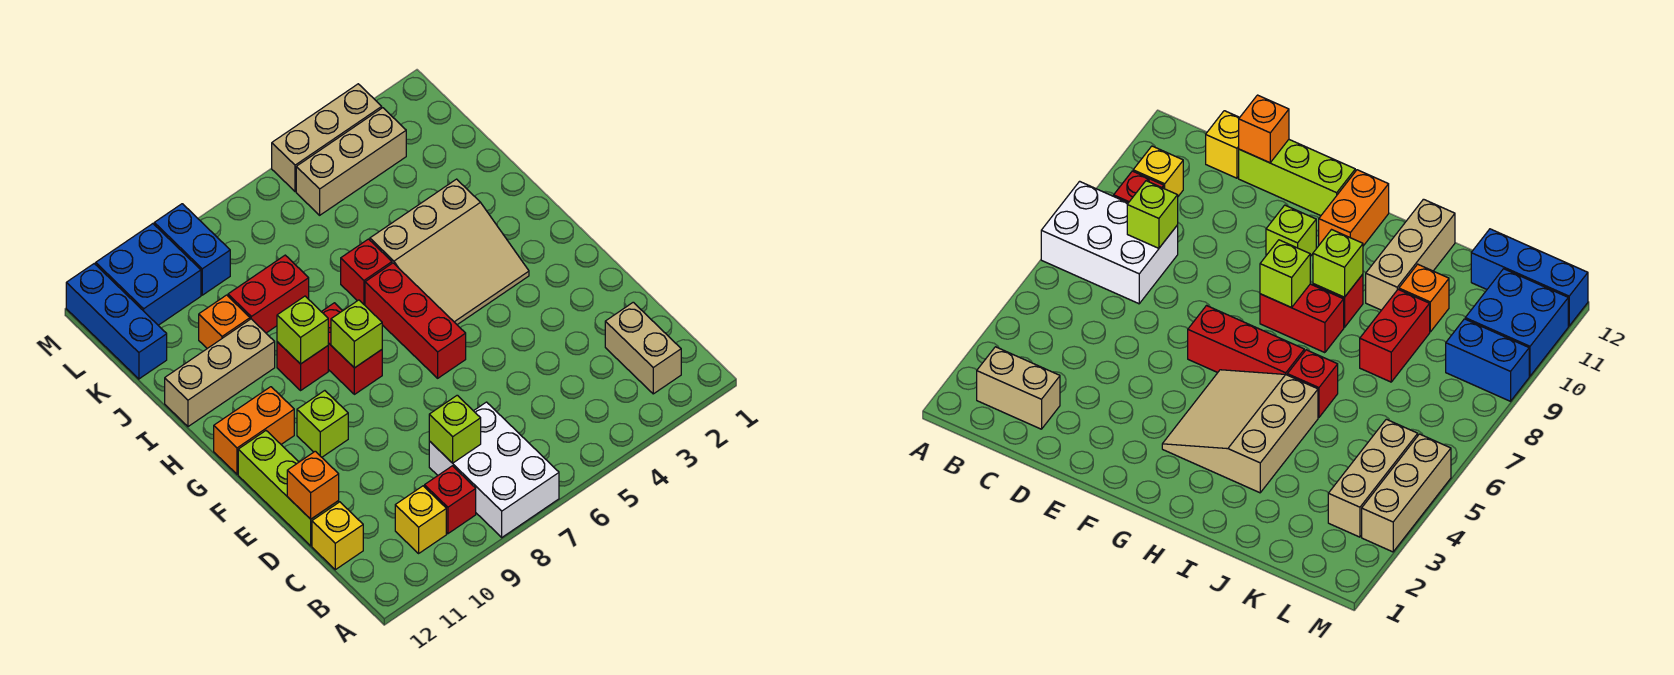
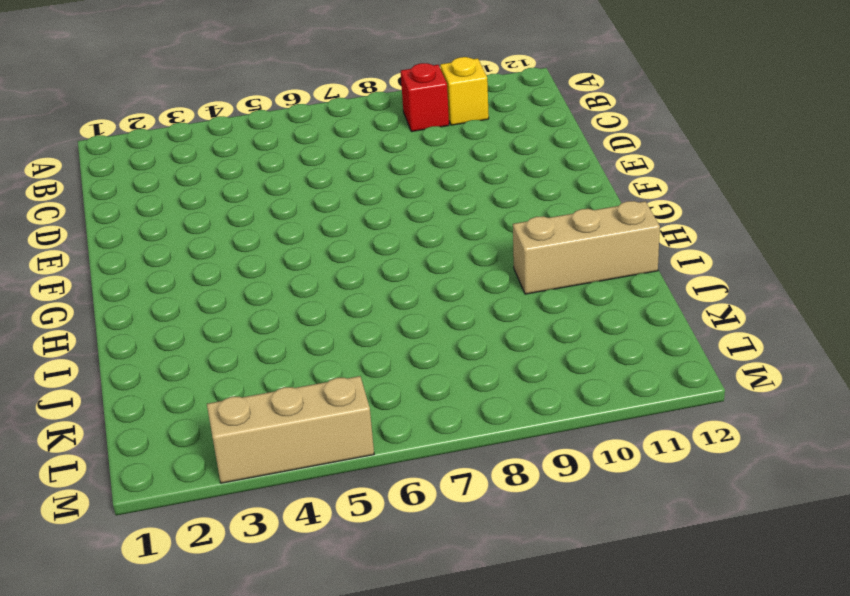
none -> white 2x3 brick [429,402,559,537]
none -> tan 1x2 brick [605,302,681,394]
none -> yellow 1x1 brick [312,502,363,570]

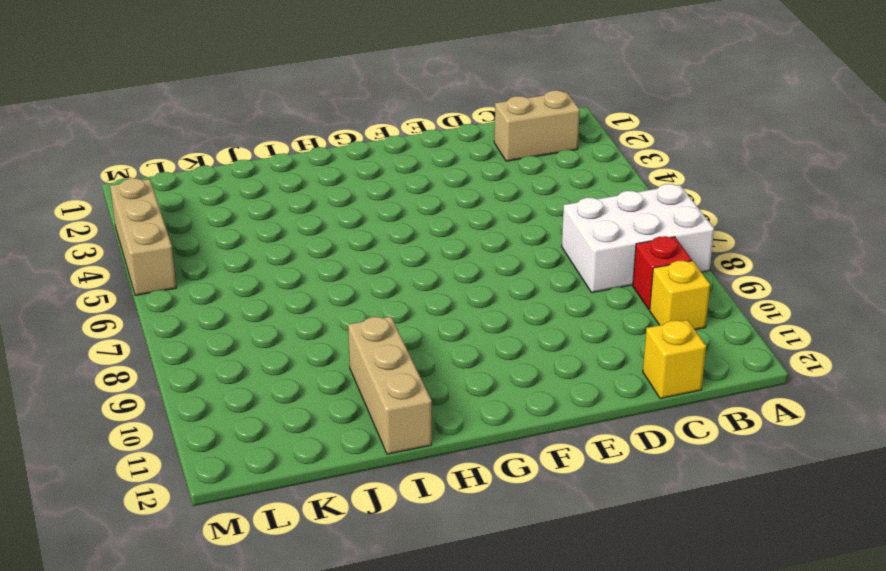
none -> lime 1x3 brick [238,431,339,546]
none -> red 1x3 brick [365,263,466,378]
none -> lime 1x1 brick [297,391,348,457]

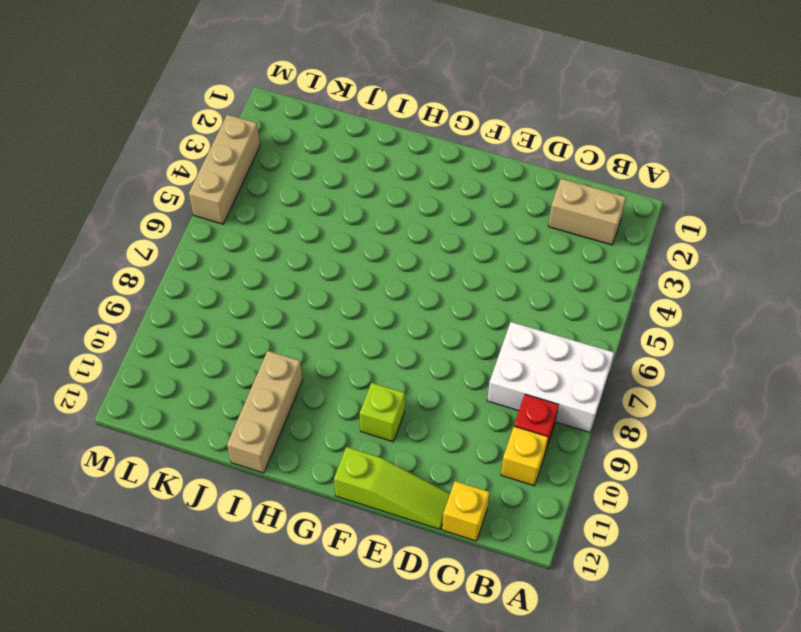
lime 1x3 slope [334,447,450,529] -> lime 1x3 brick [238,431,339,546]
none -> red 1x3 brick [365,263,466,378]
none -> tan 3x3 slope [370,179,529,325]
none -> red 1x2 brick [321,303,382,394]

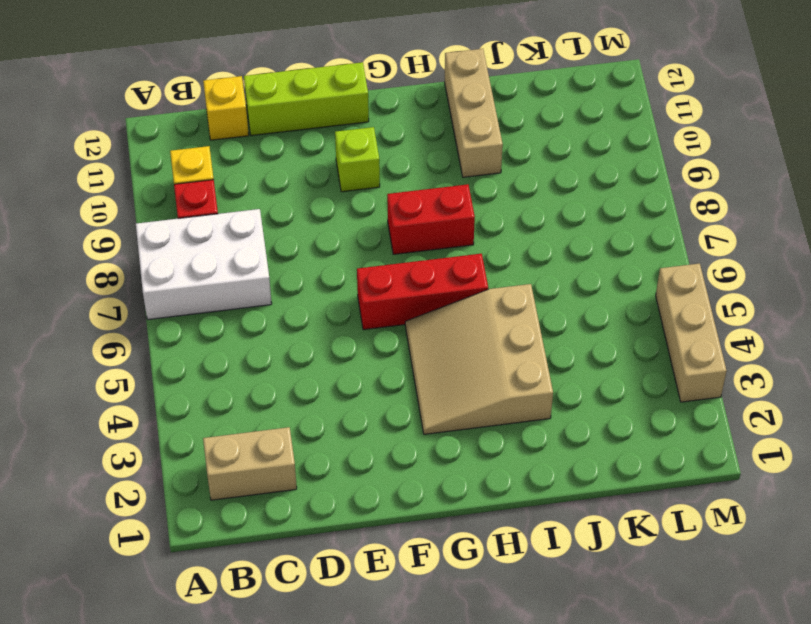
none -> orange 1x2 brick [214,387,294,474]
none -> red 1x1 brick [277,342,328,390]
none -> red 1x1 brick [341,239,392,305]

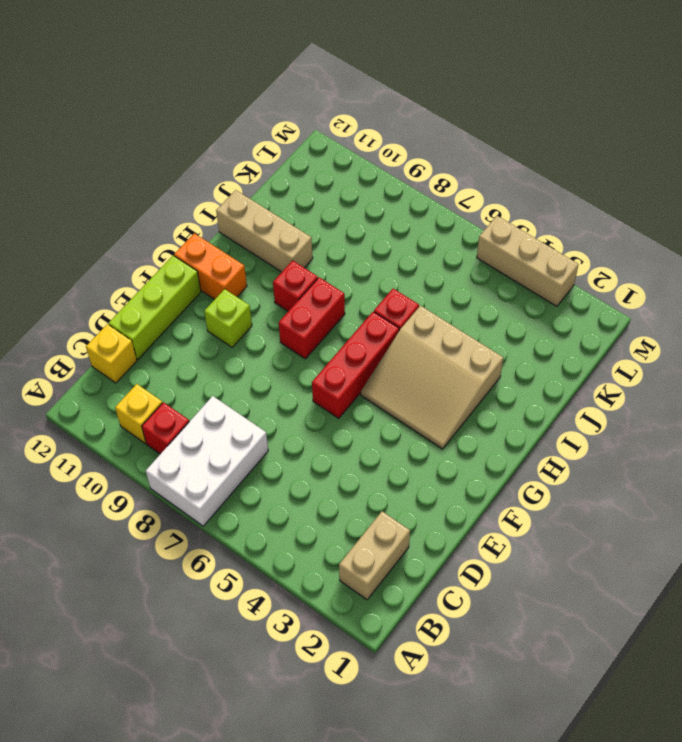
none -> red 1x2 brick [228,255,309,333]
none -> orange 1x1 brick [199,295,250,348]
none -> blue 1x3 brick [66,264,167,379]

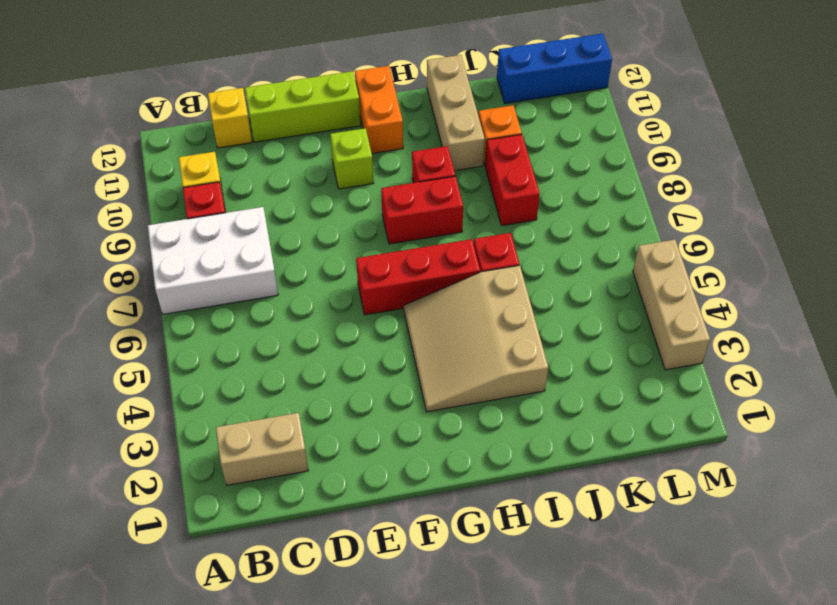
none -> tan 1x3 brick [296,108,406,215]
none -> blue 1x2 brick [154,204,230,295]
none -> blue 2x2 brick [96,224,201,325]

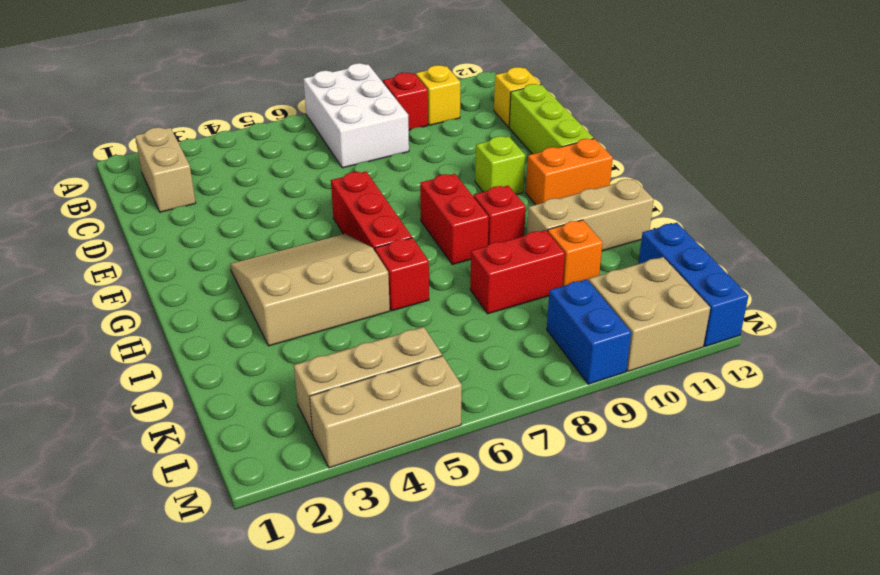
tan 2x2 brick [589,257,710,371] -> blue 2x2 brick [96,224,201,325]
none -> lime 1x1 brick [429,395,481,463]
none -> orange 1x1 brick [287,451,339,519]
none -> lime 1x1 brick [331,300,382,368]

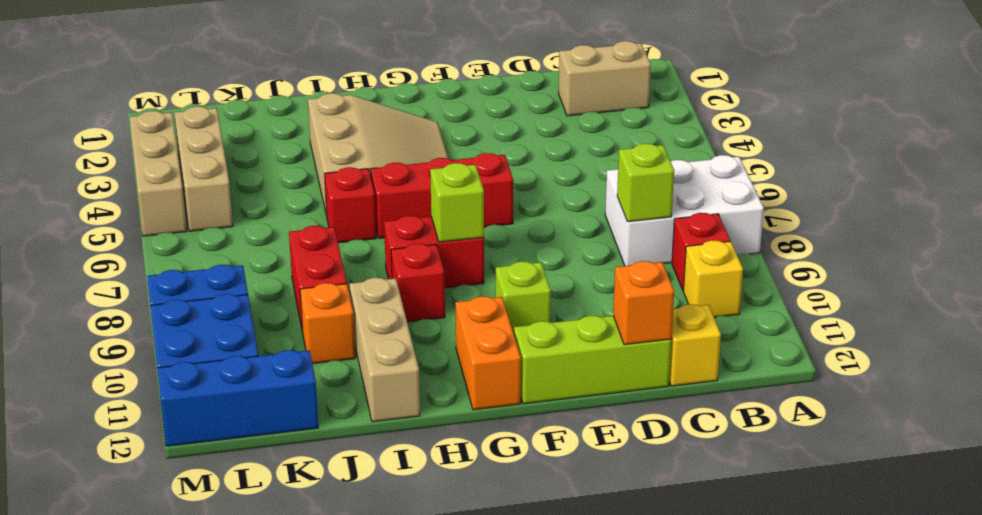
none -> lime 1x1 brick [277,296,328,364]

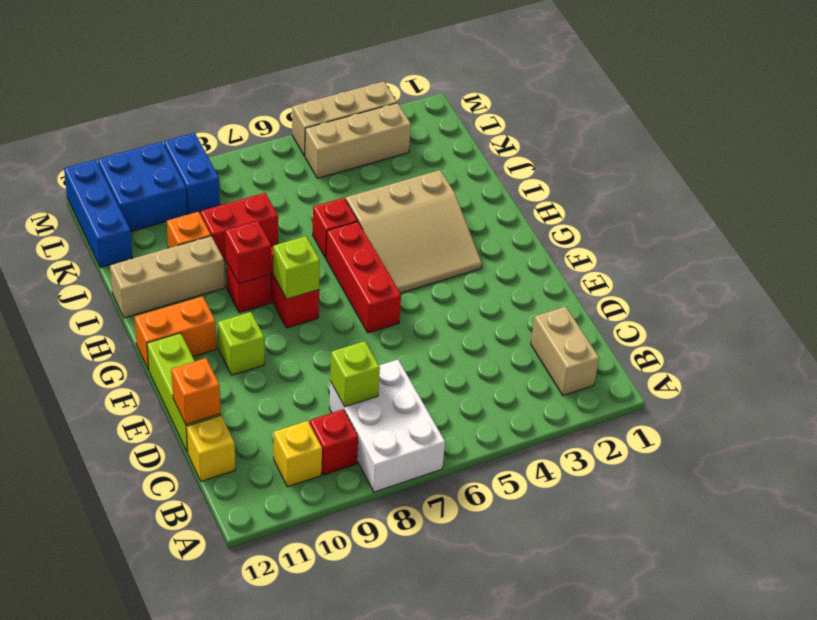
red 1x1 brick [225,221,271,284] -> lime 1x1 brick [277,296,328,364]

